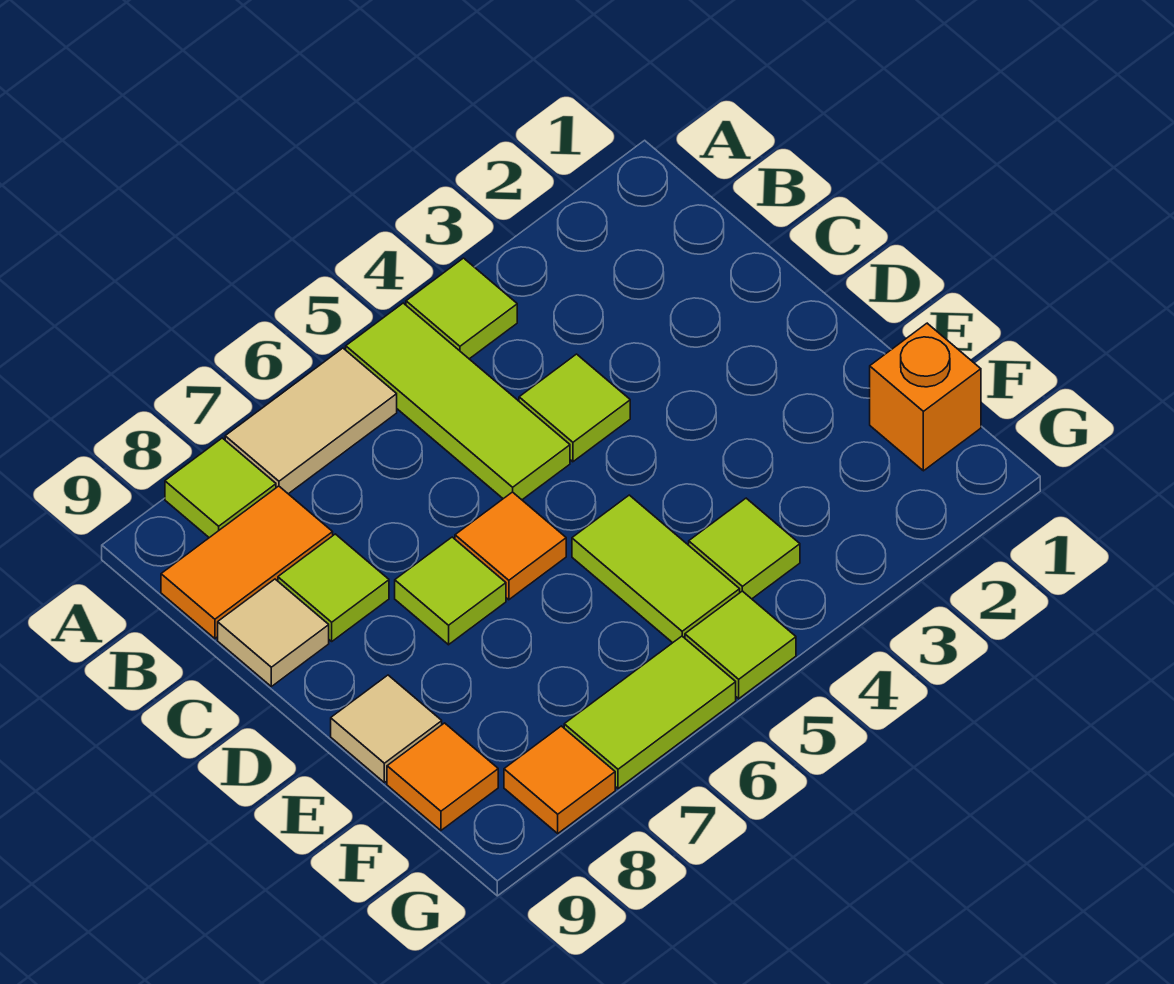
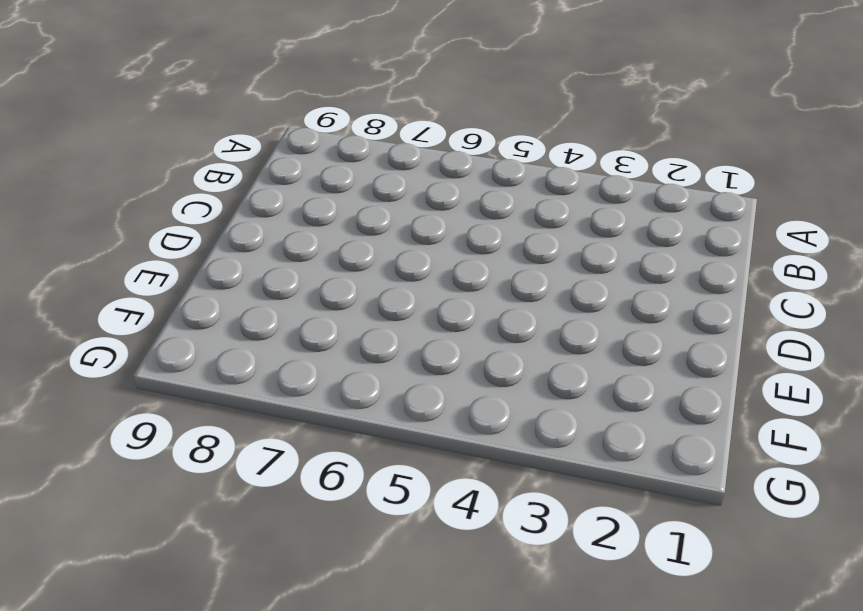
none -> lime 1x1 tile [406,258,517,359]
none -> lime 1x3 tile [346,303,570,500]
none -> tan 1x2 tile [225,348,397,494]

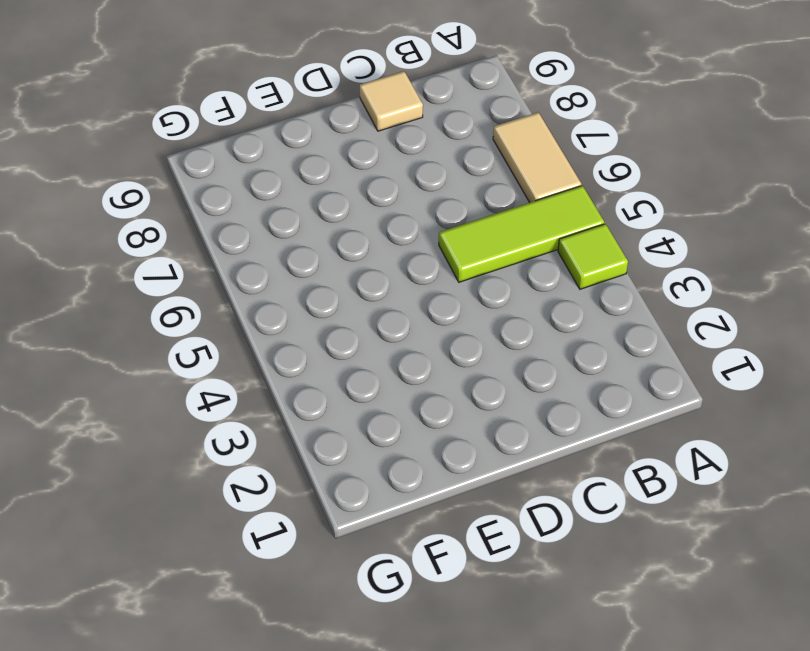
none -> lime 1x1 tile [165,438,276,538]
none -> orange 1x2 tile [161,486,333,639]
none -> lime 1x1 tile [519,354,630,462]

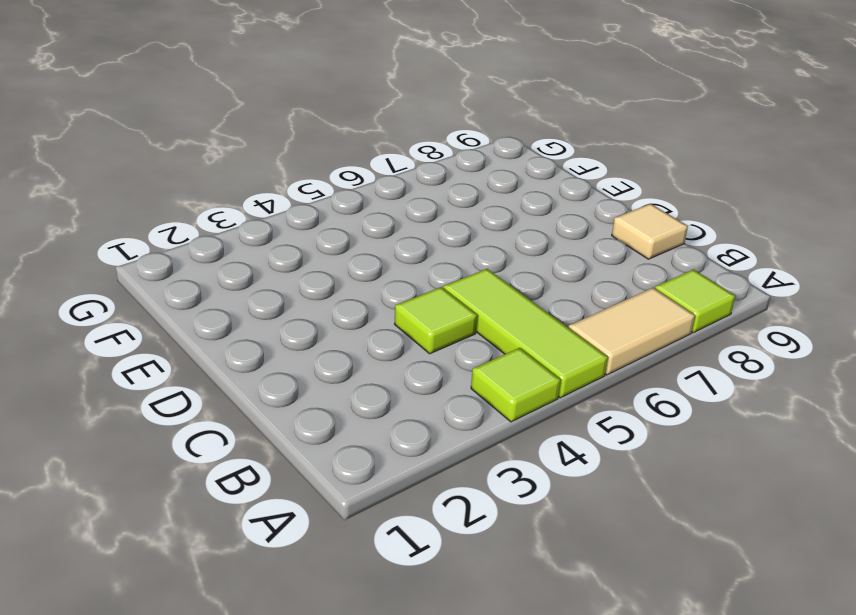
none -> orange 1x2 tile [161,486,333,639]
none -> lime 1x1 tile [278,534,389,641]
none -> orange 1x1 tile [455,492,566,600]

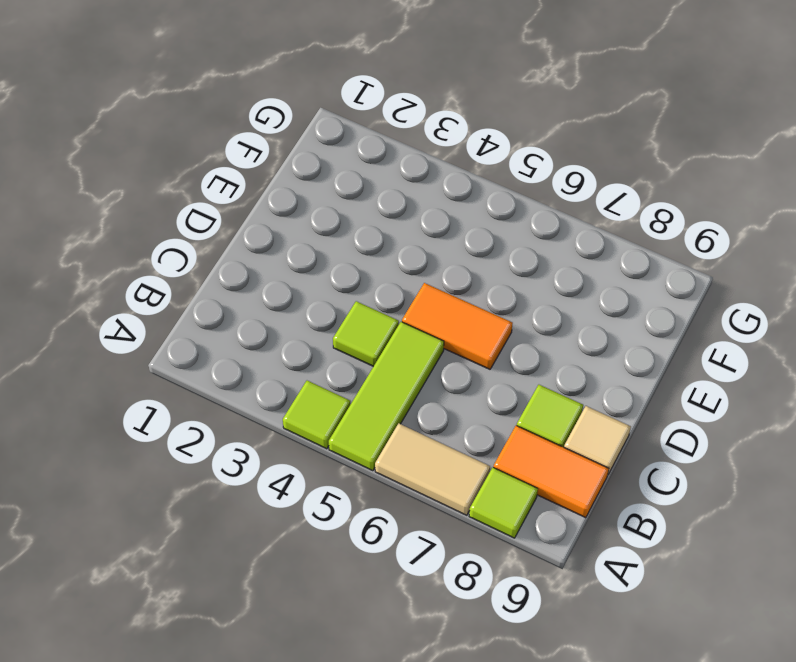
orange 1x2 tile [402,283,513,369] -> orange 1x1 tile [455,492,566,600]
none -> lime 1x1 tile [395,537,506,645]
none -> lime 1x2 tile [572,495,740,643]
none -> tan 1x1 tile [331,675,442,783]

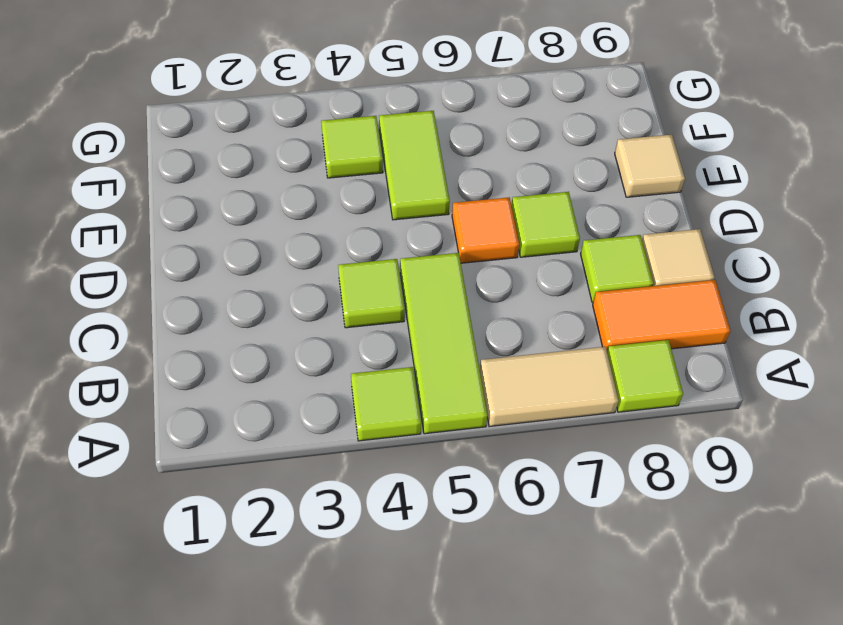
none -> orange 1x1 brick [870,323,981,471]
none -> orange 1x1 tile [387,723,498,830]
none -> lime 1x1 tile [685,591,796,699]

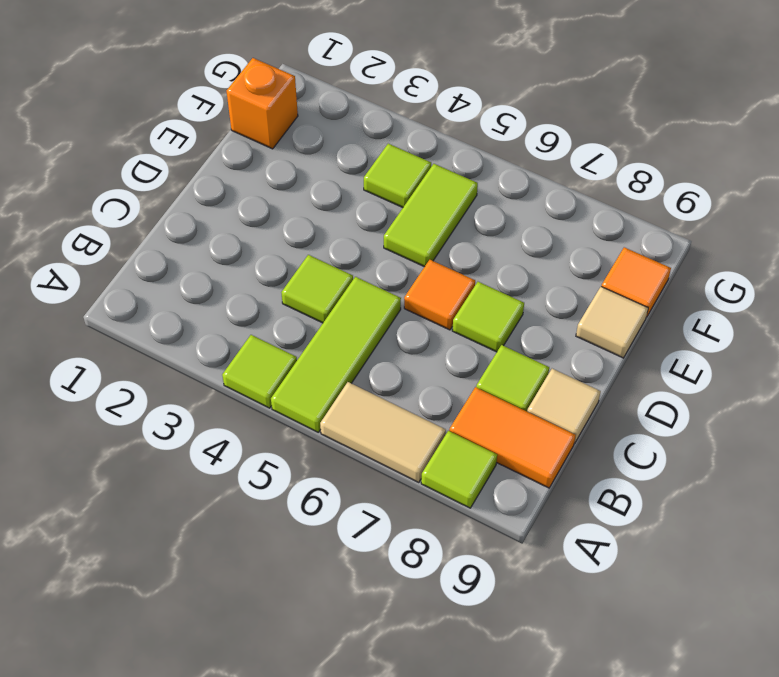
none -> lime 1x1 tile [685,591,796,699]
none -> lime 1x2 tile [564,636,736,789]
none -> orange 1x1 tile [504,726,615,833]

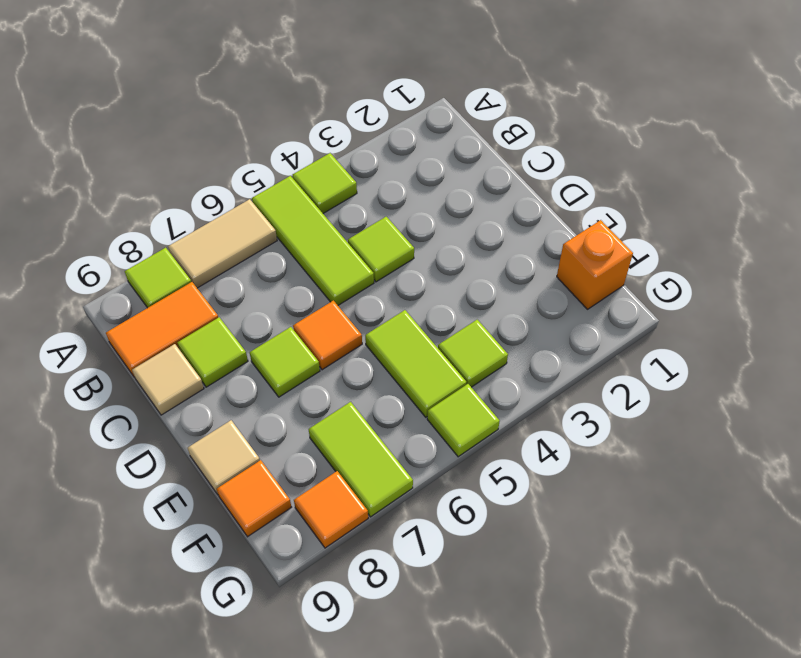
lime 1x2 tile [309,402,413,517] -> lime 1x2 tile turned to [564,636,736,789]

